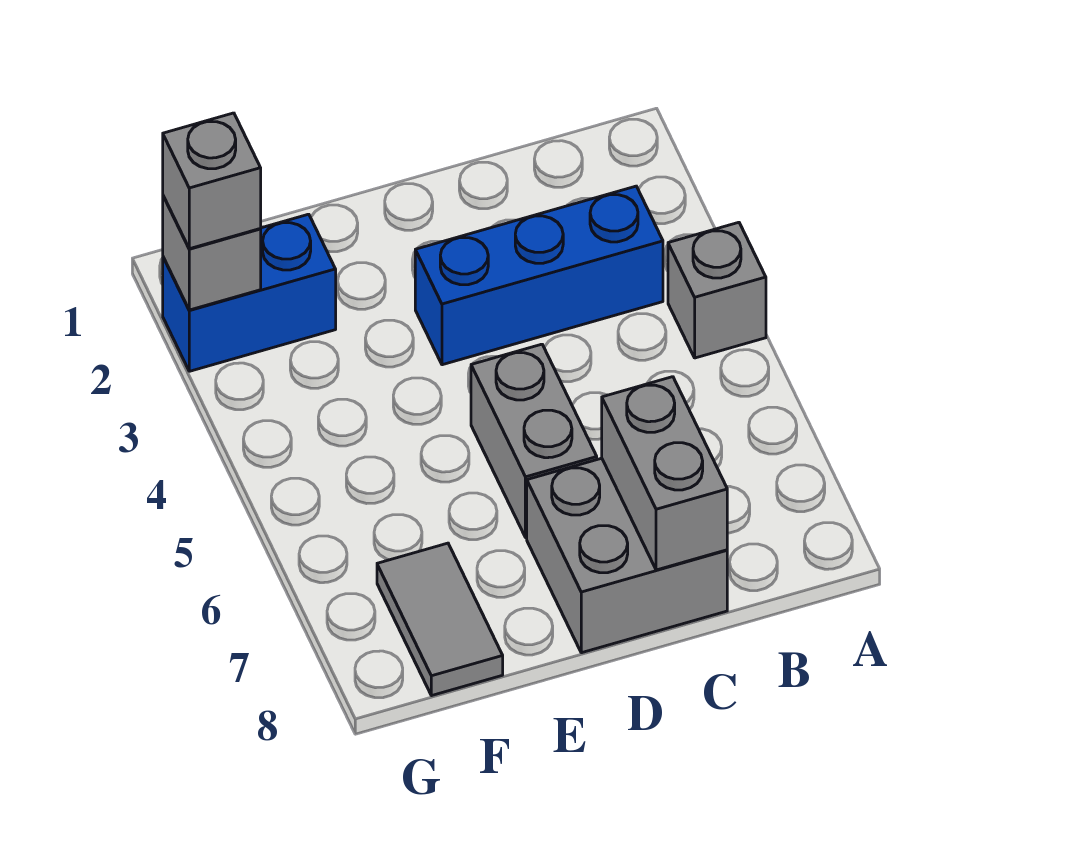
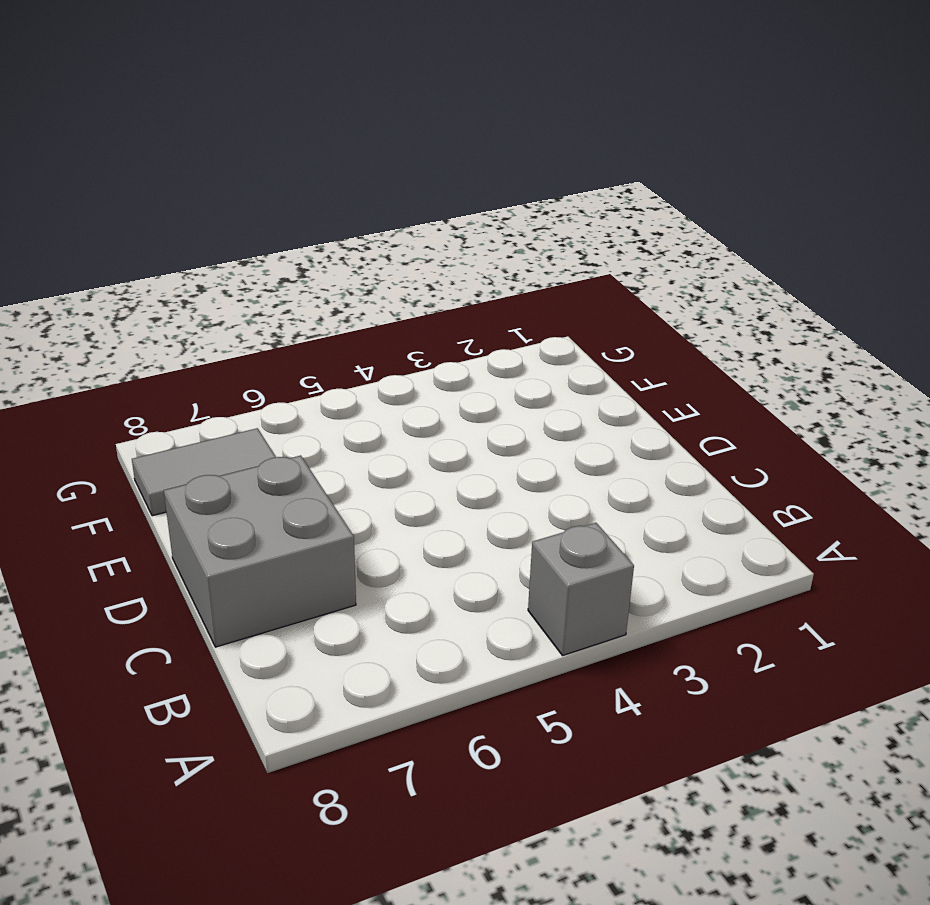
none -> blue 1x3 brick [415,186,663,365]
none -> grey 1x2 brick [471,344,597,537]

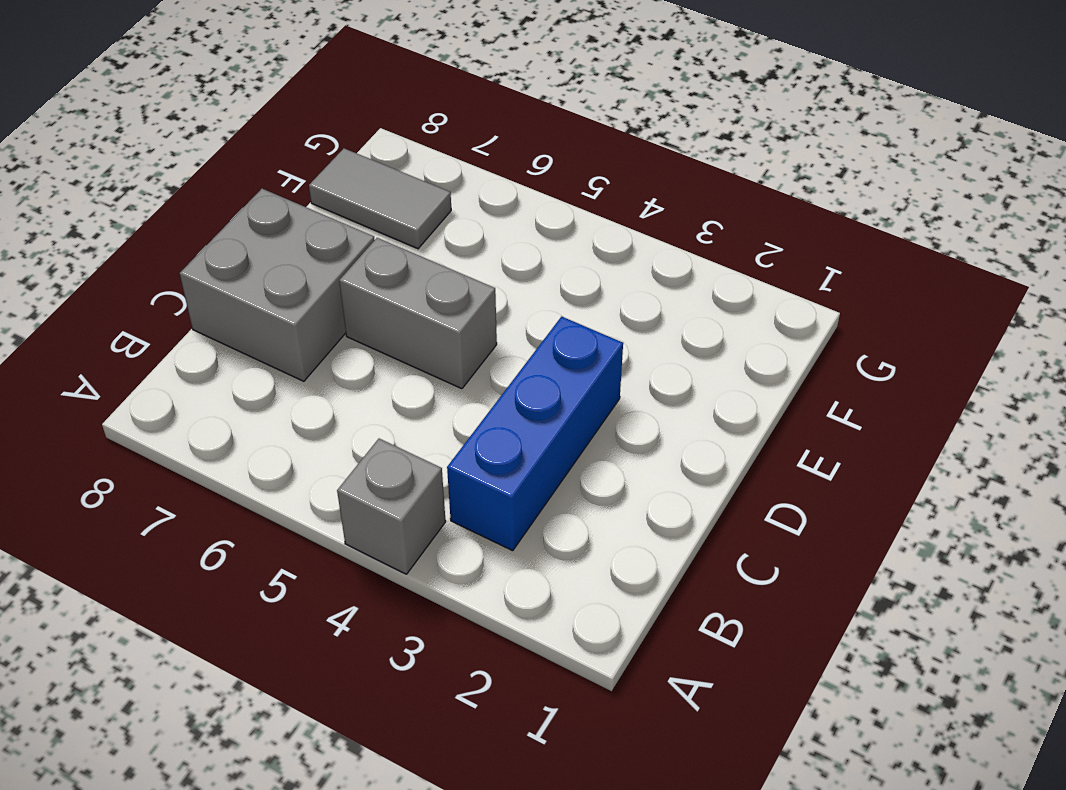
none -> blue 1x2 brick [163,214,336,371]
none -> grey 1x2 brick [602,377,727,570]

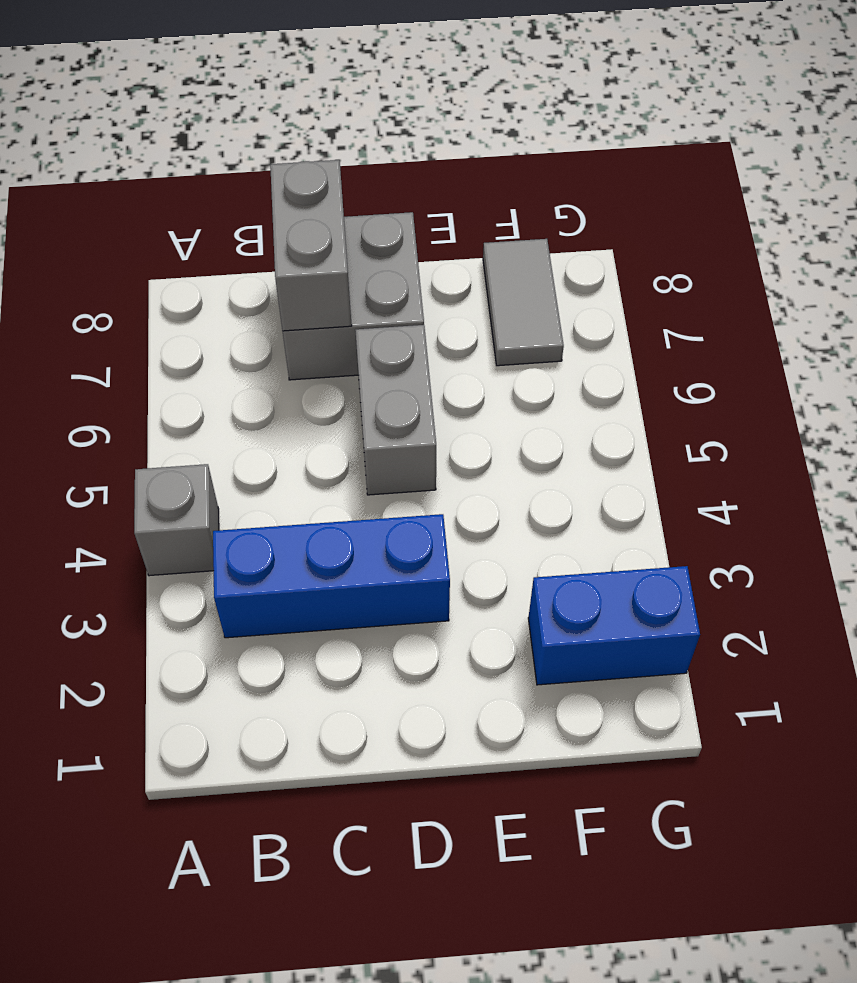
none -> grey 1x1 brick [163,196,261,310]
none -> grey 1x1 brick [163,113,261,249]

